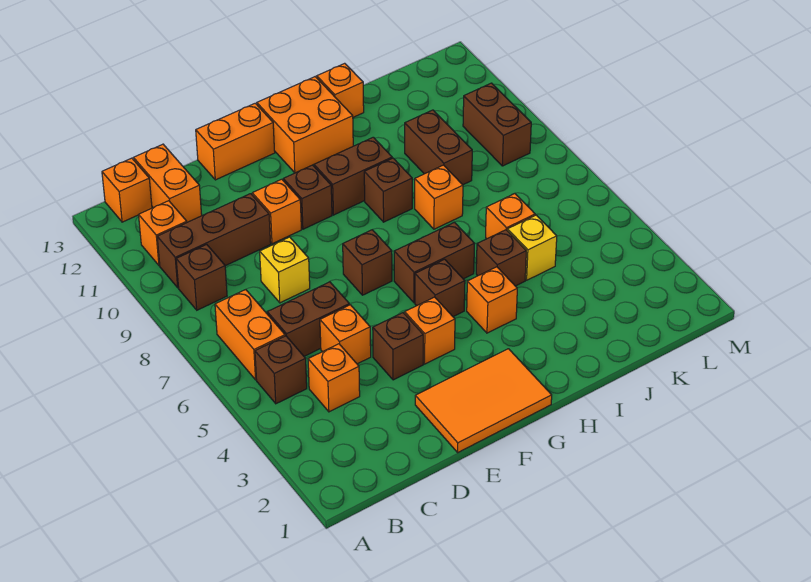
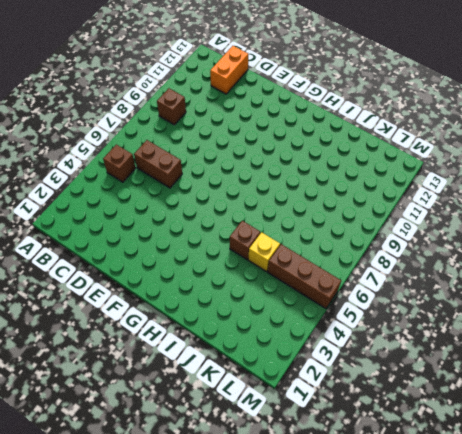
brown 1x3 brick [268,244,341,309] -> brown 1x3 brick moved to [157,194,271,288]
none -> orange 1x2 brick [215,290,285,380]
none -> orange 1x1 brick [139,201,187,266]
none -> orange 1x1 brick [102,158,152,222]
none -> orange 1x1 brick [308,344,360,412]

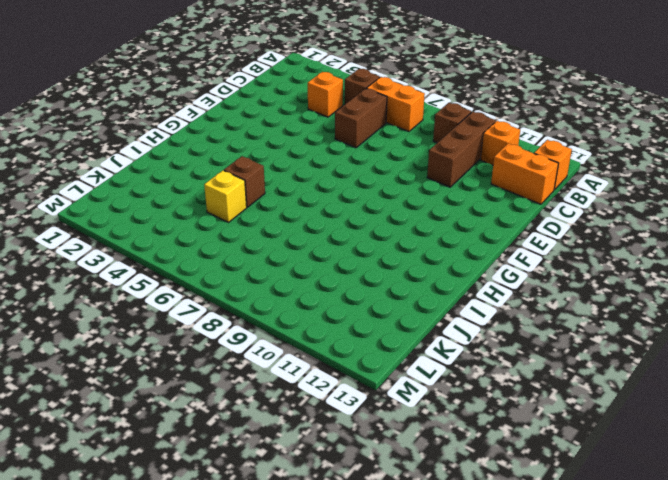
none -> orange 1x1 brick [320,305,371,364]
none -> yellow 1x1 brick [260,237,310,303]
none -> orange 2x3 tile [415,349,552,452]
none -> brown 1x1 brick [373,313,423,380]

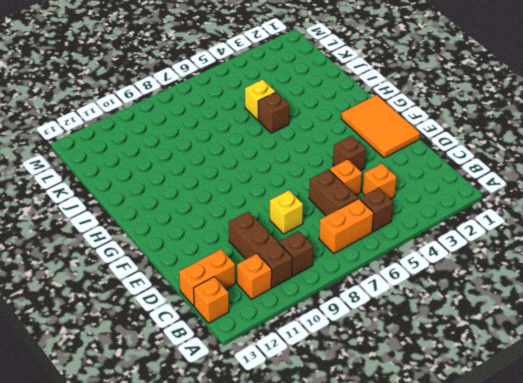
none -> orange 1x1 brick [252,179,301,244]
none -> orange 1x2 brick [196,103,275,180]
none -> orange 1x1 brick [405,297,455,364]
none -> brown 1x1 brick [343,230,392,295]

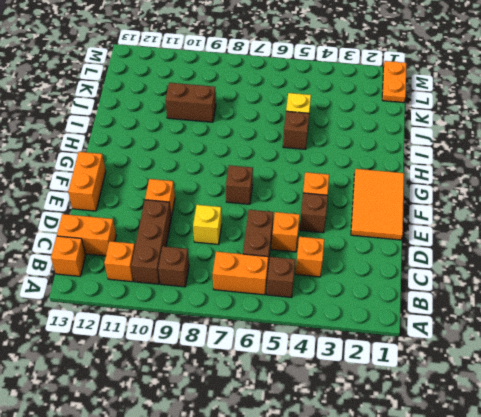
orange 1x2 plate [382,61,406,103] -> none
none -> brown 1x1 brick [283,165,332,229]
none -> brown 1x1 brick [415,259,465,317]
none -> brown 1x2 brick [394,222,475,303]
none -> brown 1x2 brick [314,137,392,215]

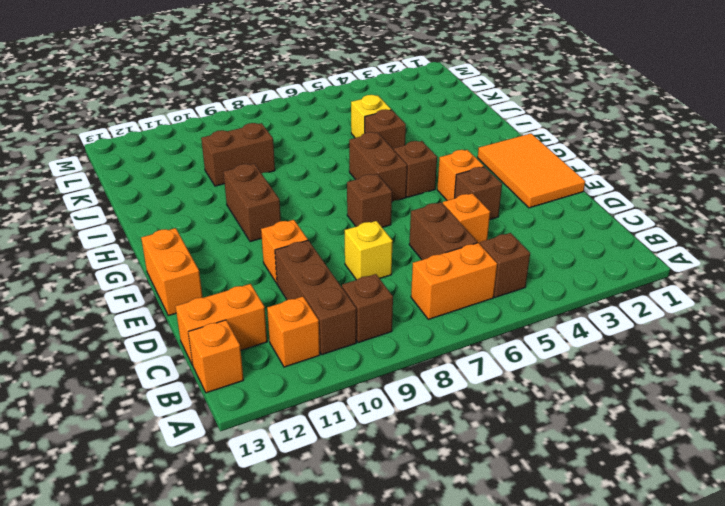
none -> orange 1x1 brick [308,344,360,412]
none -> brown 1x1 brick [283,165,332,229]
none -> orange 2x2 brick [257,77,353,173]
none -> orange 1x1 brick [467,267,517,333]

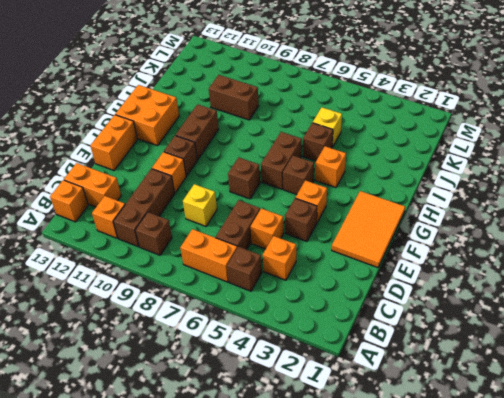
none -> brown 1x1 brick [364,158,412,222]
none -> orange 1x1 brick [415,165,463,229]
none -> orange 1x1 brick [317,63,364,117]
none -> orange 1x1 brick [486,193,535,239]

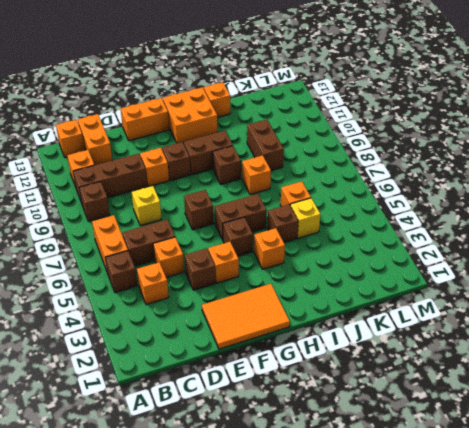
none -> brown 1x2 brick [463,83,531,166]

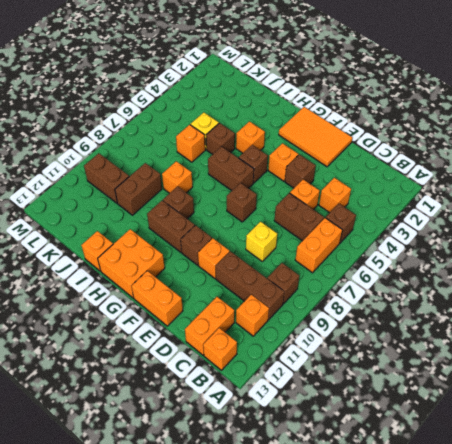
brown 1x2 brick [84,153,129,203] -> brown 1x2 brick turned to [463,83,531,166]

